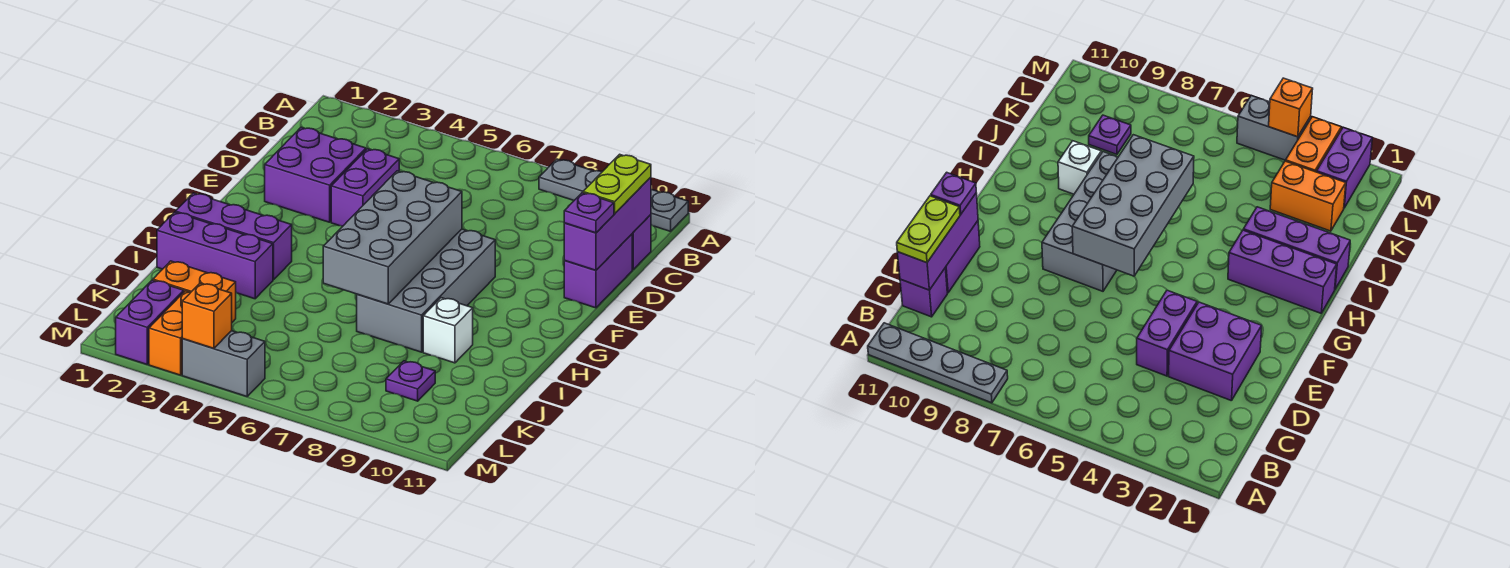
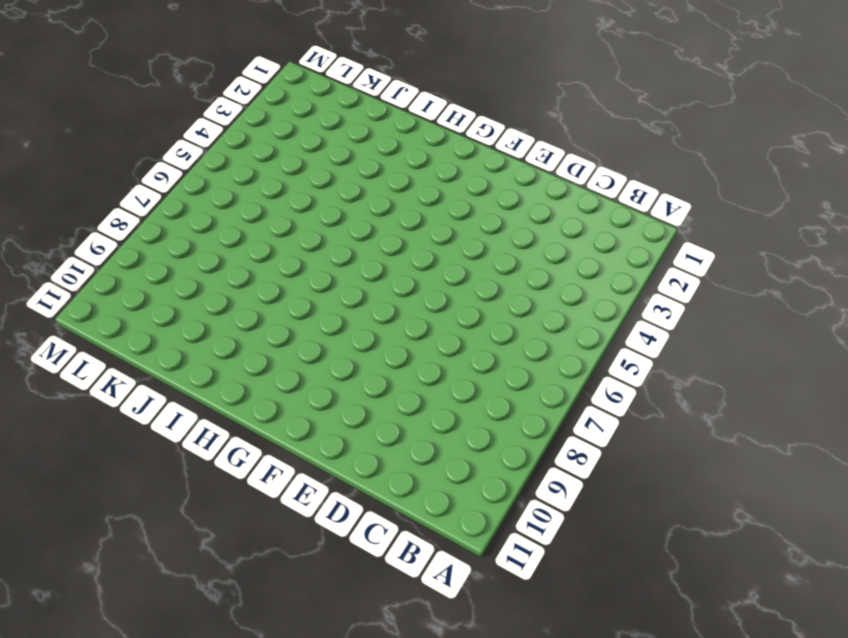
none -> grey 1x4 plate [539,159,688,231]
none -> purple 1x1 brick [632,215,651,270]
none -> purple 2x2 brick [265,127,366,222]

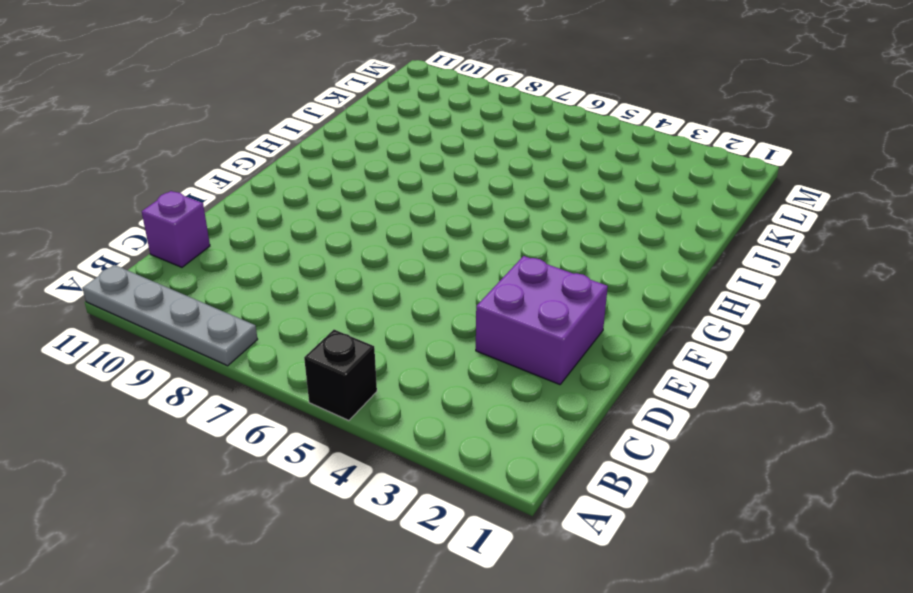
black 1x1 brick [304,330,377,421] -> none
none -> purple 1x2 brick [331,149,399,226]
none -> purple 1x2 brick [564,234,632,308]
none -> grey 2x4 brick [357,229,495,352]

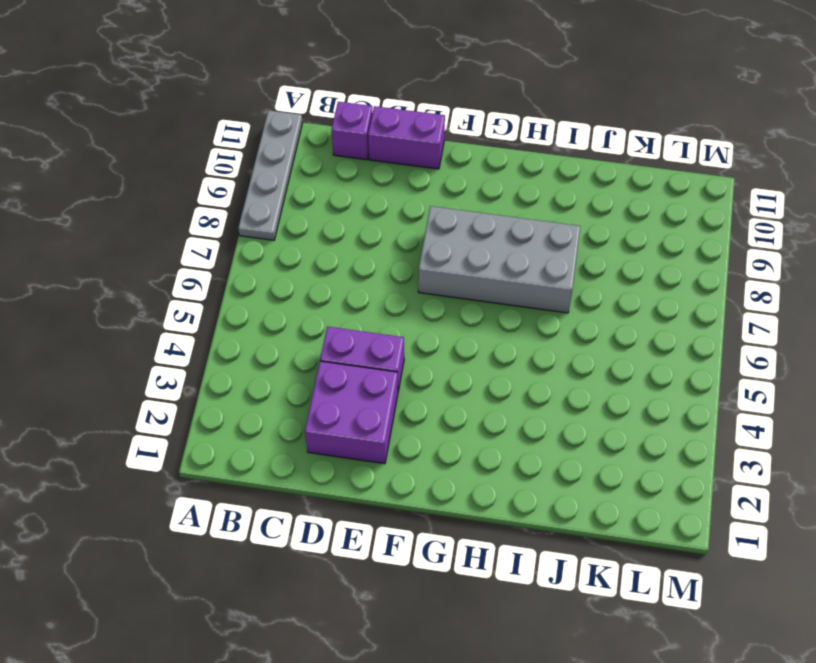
none -> purple 1x3 brick [176,193,292,280]
none -> purple 1x3 brick [157,212,273,299]
none -> white 1x1 brick [423,298,473,363]

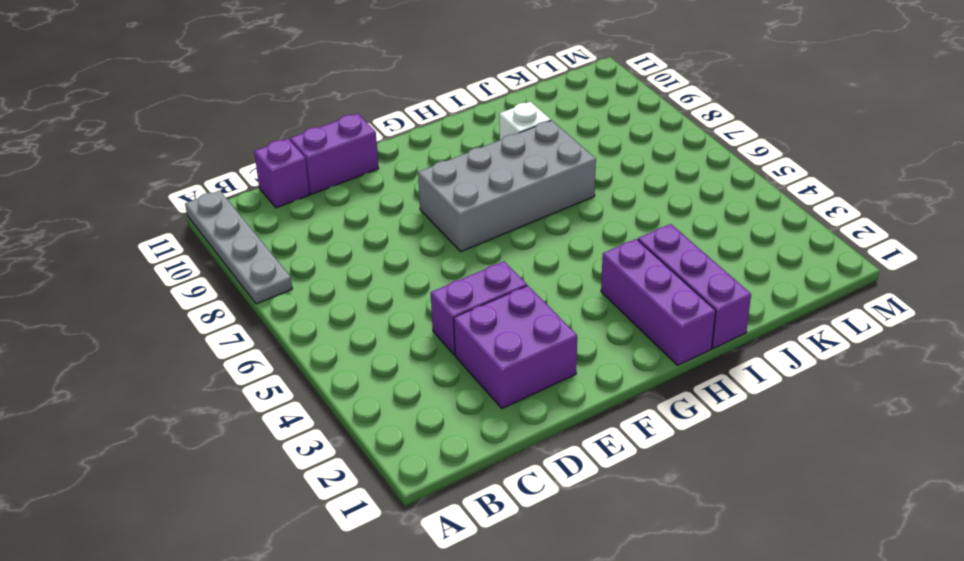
none -> orange 1x2 brick [153,261,236,322]
none -> purple 1x1 plate [386,361,435,401]
none -> purple 1x2 brick [116,280,184,364]

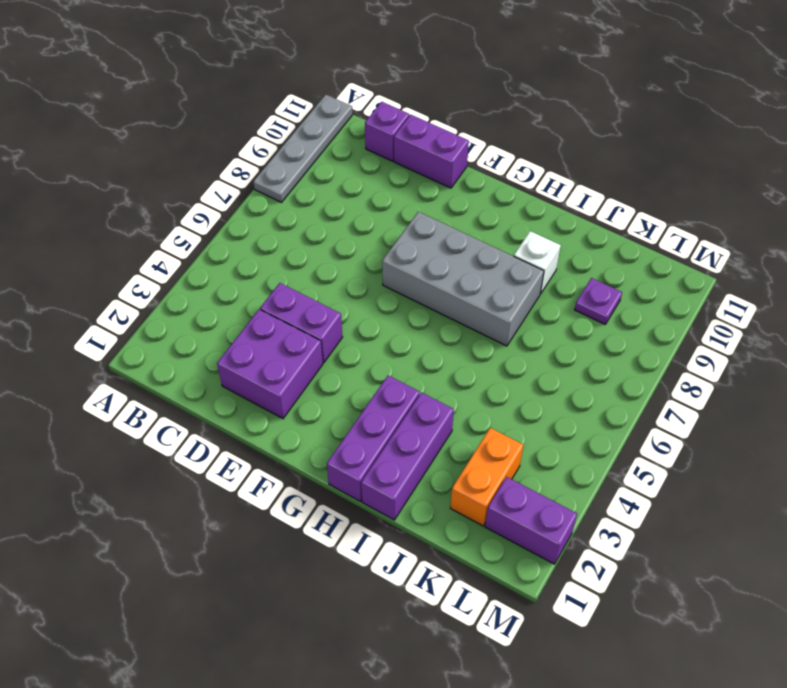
none -> orange 1x2 brick [149,291,191,375]
none -> grey 1x2 brick [182,331,265,396]
none -> purple 1x3 brick [564,177,651,270]

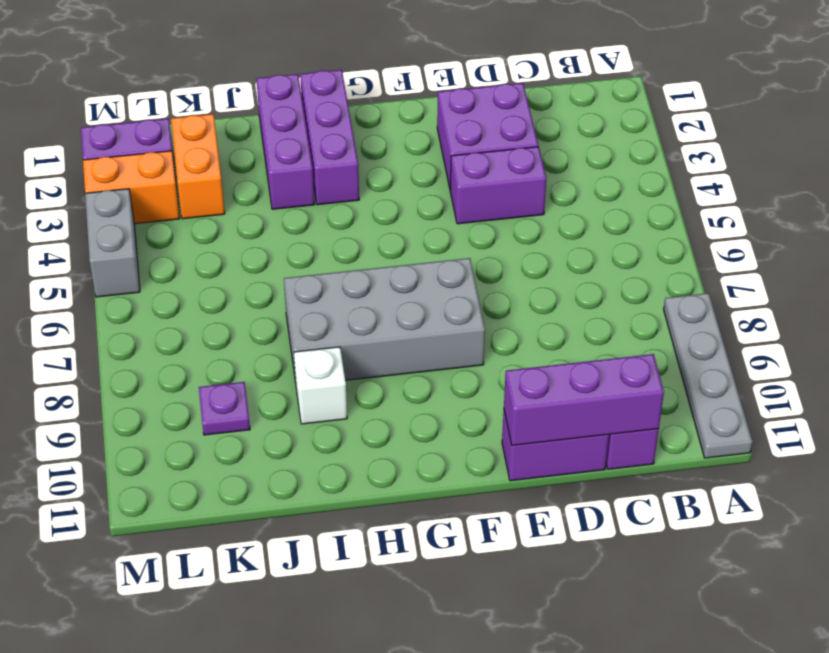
none -> grey 2x4 brick [323,171,462,304]
none -> orange 1x1 brick [182,283,232,349]
none -> lime 1x2 plate [583,154,651,214]

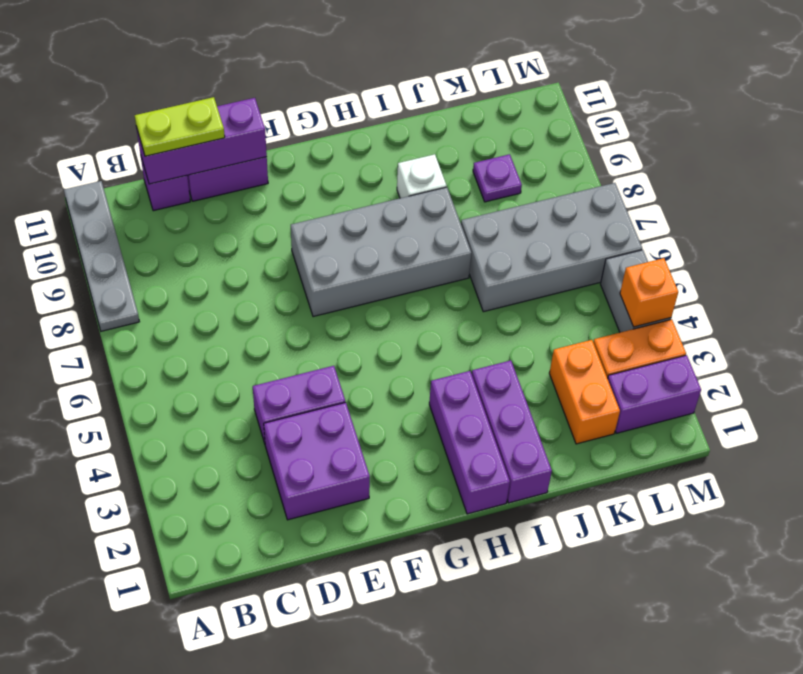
grey 2x4 brick [461,183,642,312] -> grey 2x4 brick moved to [323,171,462,304]
none -> purple 1x1 plate [564,193,614,233]

